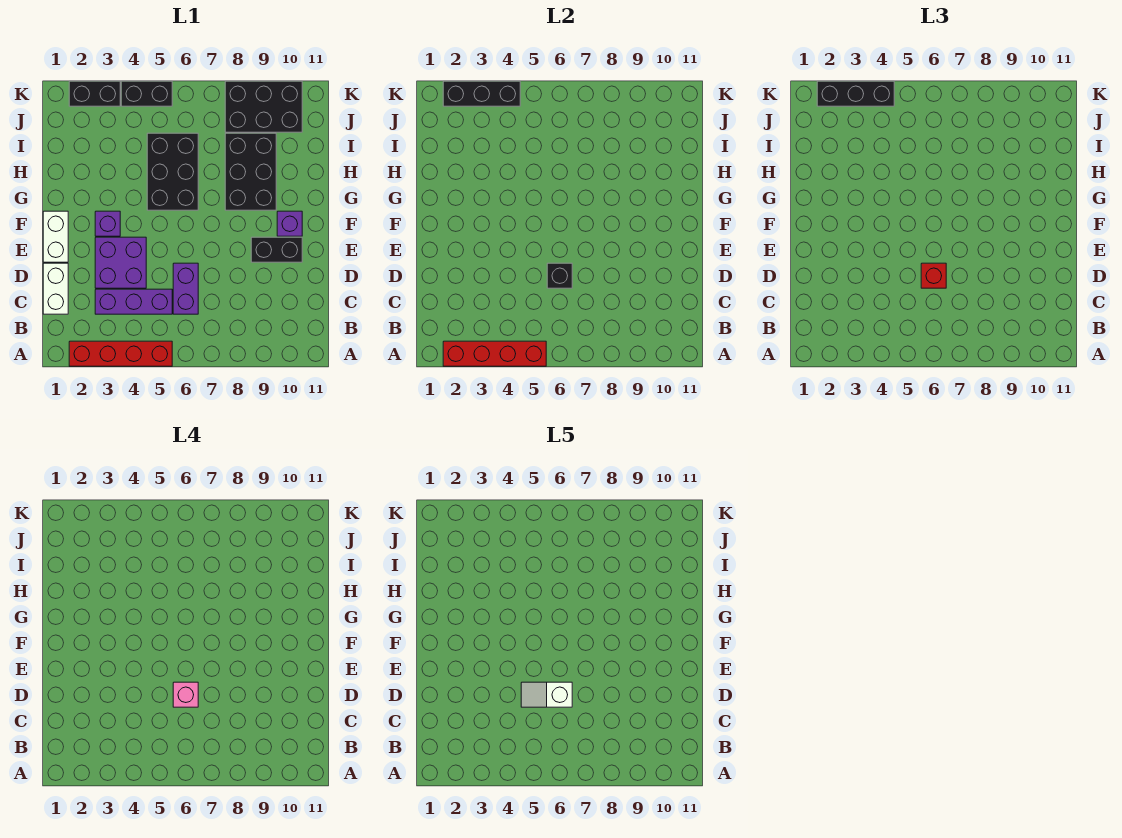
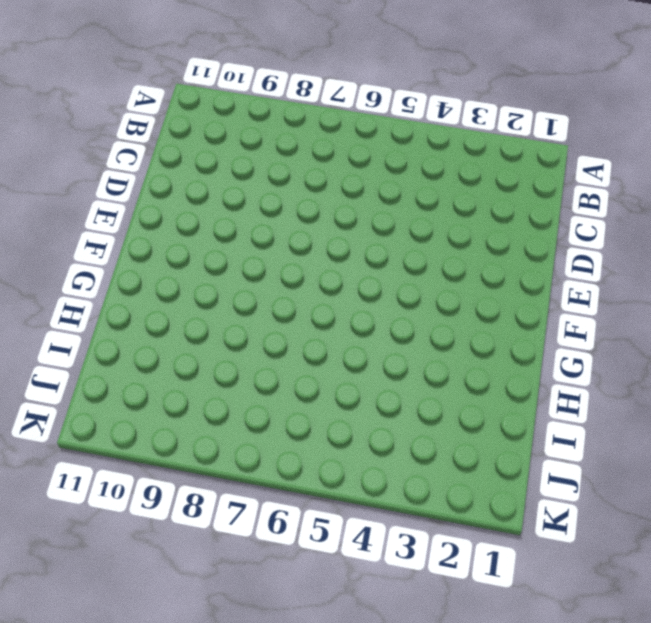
none -> red 1x4 brick [69,341,172,366]
none -> white 1x2 brick [43,263,68,314]
none -> purple 1x3 brick [95,289,172,314]

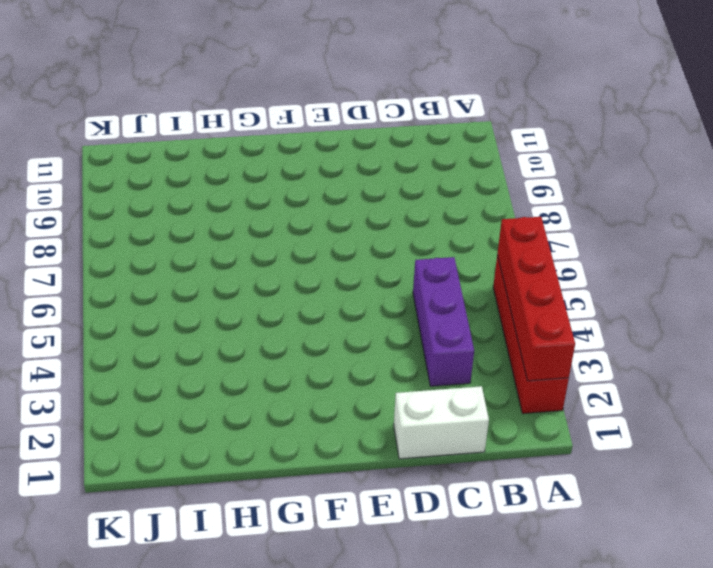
none -> purple 1x2 brick [173,263,198,314]
none -> purple 2x2 brick [95,237,146,288]
none -> white 1x2 brick [43,211,68,262]

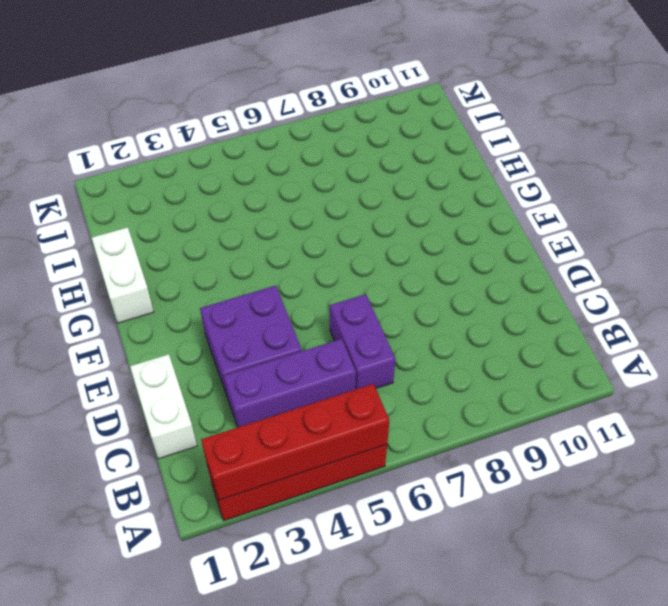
white 1x2 brick [92,227,154,323] -> white 1x2 brick moved to [43,211,68,262]
none -> black 1x2 brick [251,237,302,262]
none -> purple 1x1 brick [95,211,120,236]
none -> purple 1x1 brick [277,211,302,236]

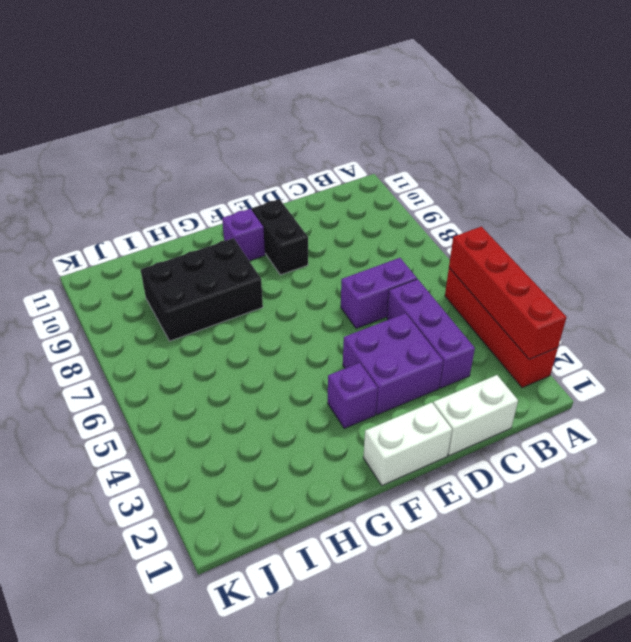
none -> black 2x3 brick [147,133,198,210]
none -> black 2x3 brick [225,81,302,132]
none -> black 1x2 brick [69,81,120,106]

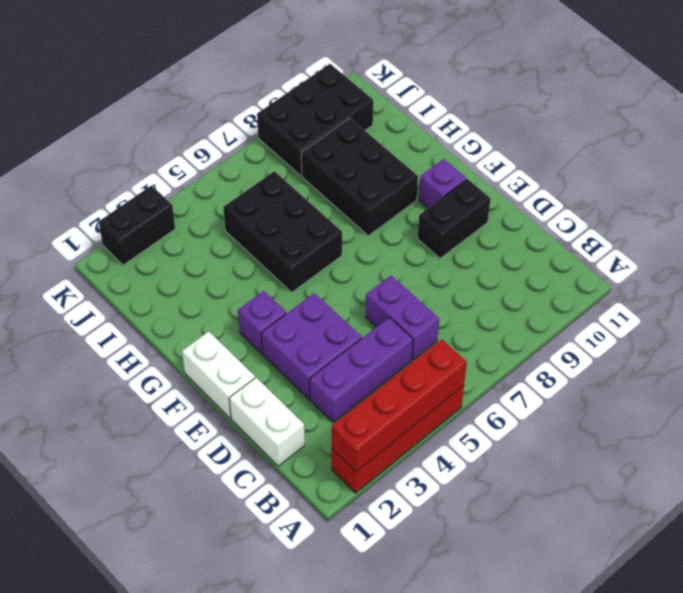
none -> black 1x2 brick [121,81,172,106]
none -> black 1x1 brick [547,263,572,288]
none -> black 1x3 brick [443,81,520,106]

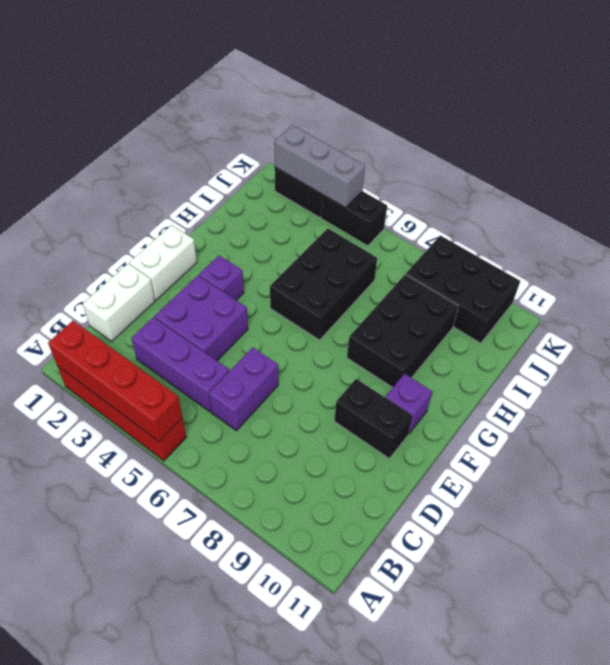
grey 1x3 brick [274,125,365,208] -> black 1x3 brick [443,81,520,106]
none -> black 1x1 brick [547,263,572,288]
none -> red 1x1 brick [921,263,946,288]
none -> black 1x3 brick [817,81,894,106]

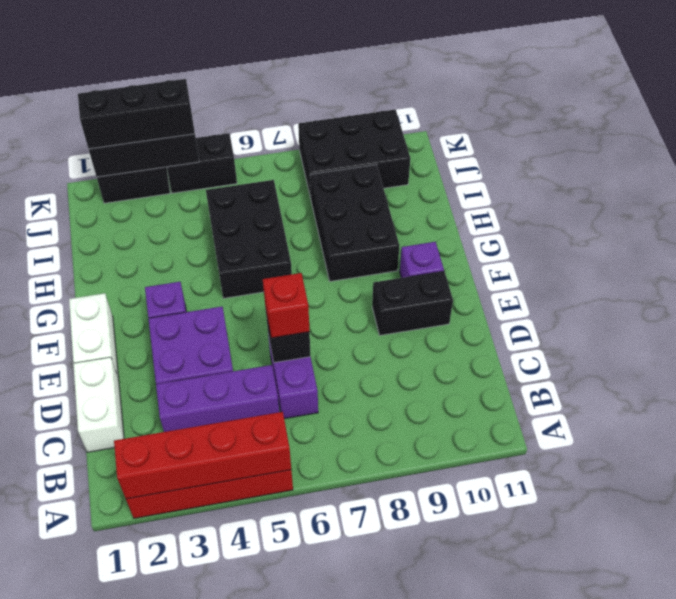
none -> pink 1x1 brick [173,682,198,707]
none -> white 1x2 slope [521,682,572,707]

